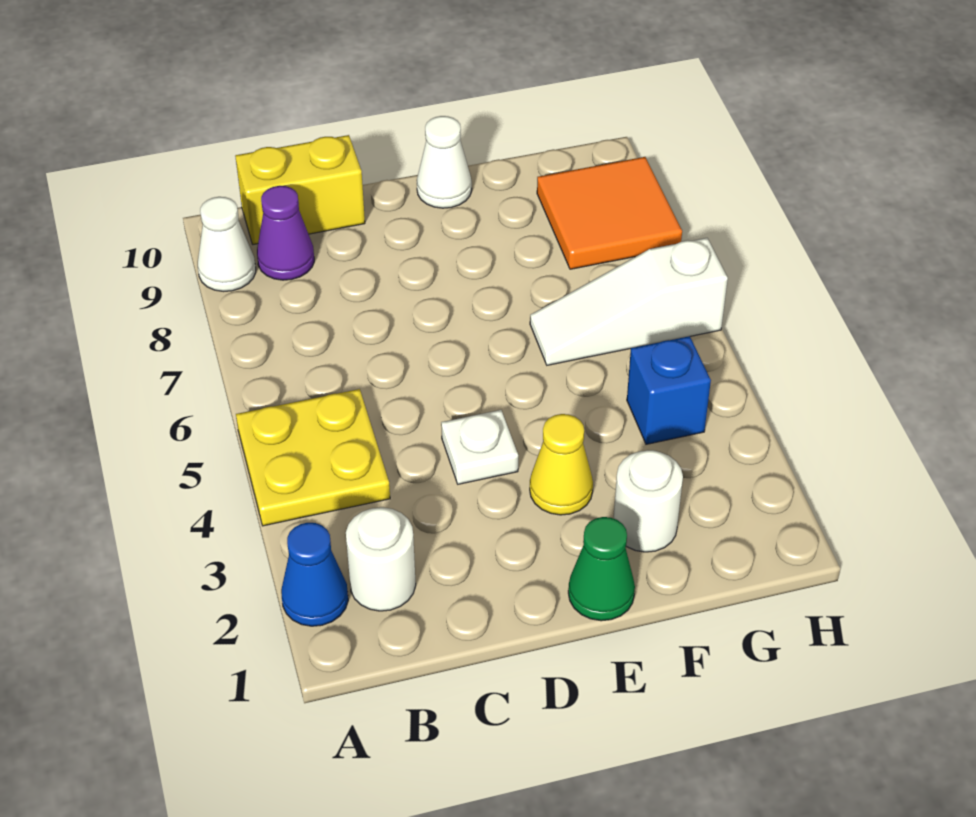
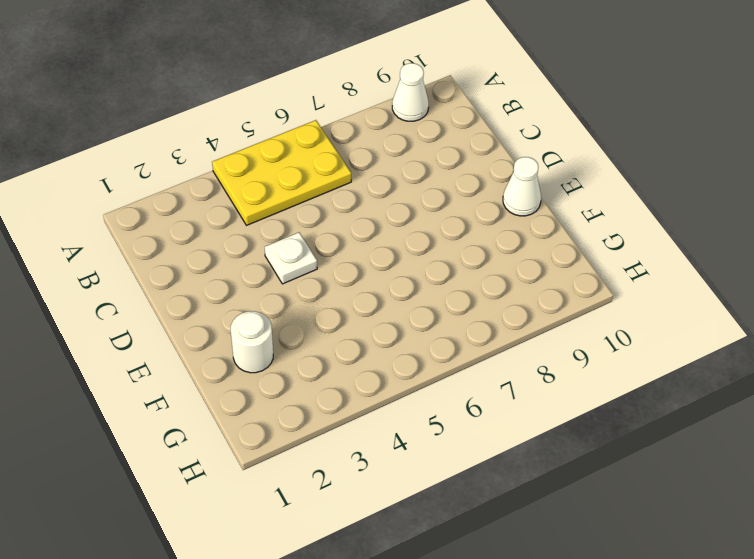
yellow 2x3 plate [212,120,351,225] -> yellow 2x2 plate [236,389,390,526]
none -> blue 1x1 cone [281,523,348,626]
none -> white 1x1 round brick [346,507,416,611]
none -> purple 1x1 cone [257,186,314,280]

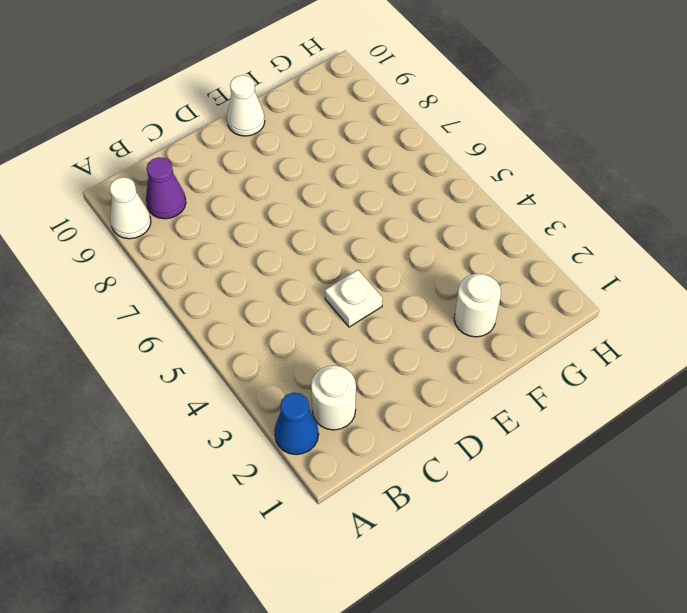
none -> yellow 2x2 plate [236,389,390,526]
none -> yellow 1x2 brick [235,135,365,244]
none -> green 1x1 cone [568,517,635,621]

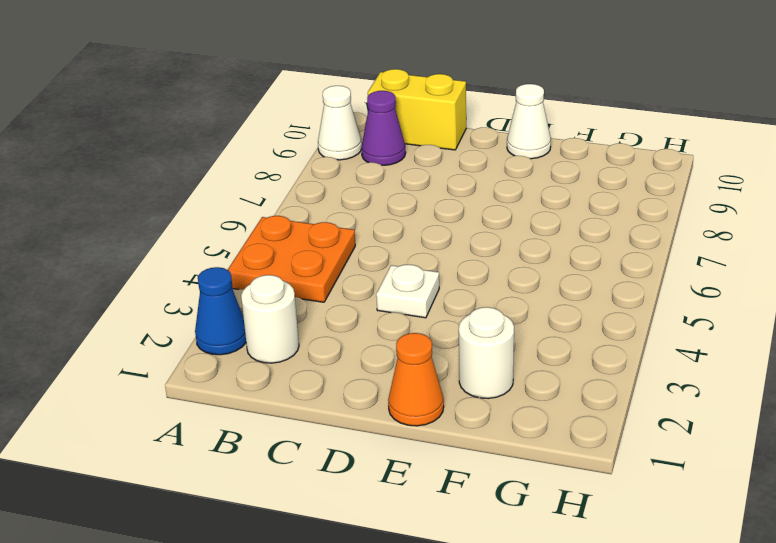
orange 2x2 plate [228,216,355,302] -> yellow 2x2 plate [236,389,390,526]
orange 1x1 cone [388,333,444,426] -> green 1x1 cone [568,517,635,621]
none -> yellow 1x1 cone [530,414,593,515]
none -> white 1x3 slope [530,238,728,365]
none -> blue 1x1 brick [627,336,711,444]

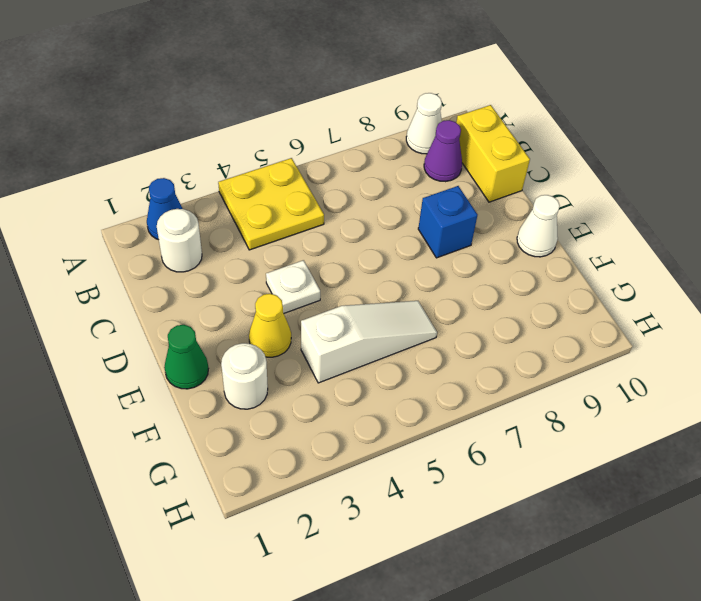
blue 1x1 brick [418,186,477,258] -> blue 1x1 brick moved to [627,336,711,444]
white 1x3 slope [301,301,437,383] -> white 1x3 slope turned to [530,238,728,365]
none -> orange 2x2 tile [537,157,682,269]

